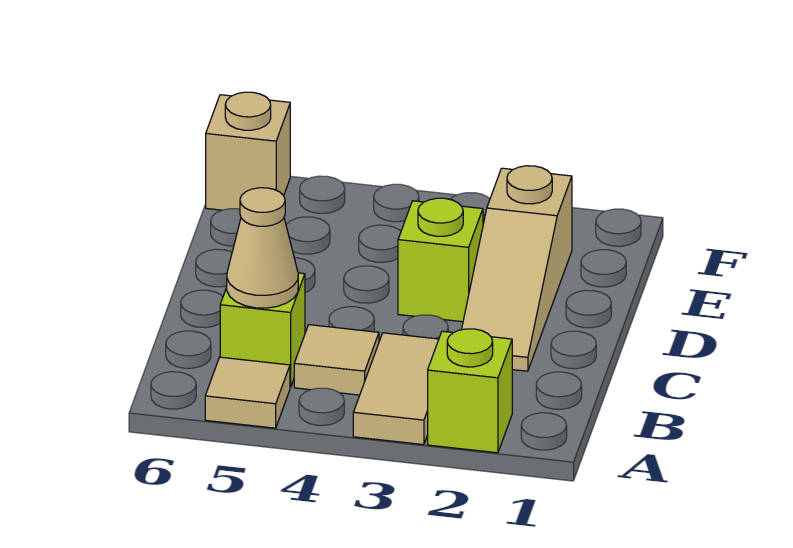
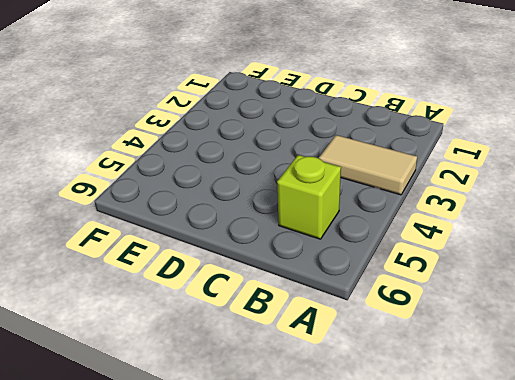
none -> lime 1x1 brick [428,329,512,453]
none -> tan 1x1 tile [205,357,290,428]

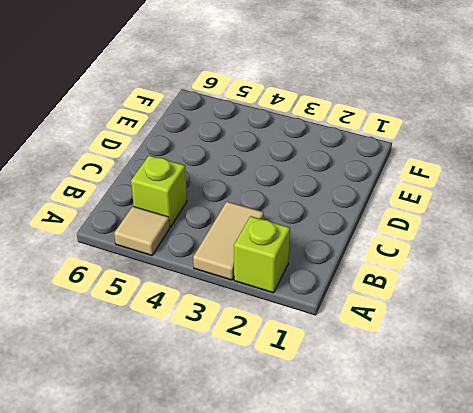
none -> tan 1x1 tile [294,325,379,395]
none -> tan 1x3 slope [462,166,572,371]

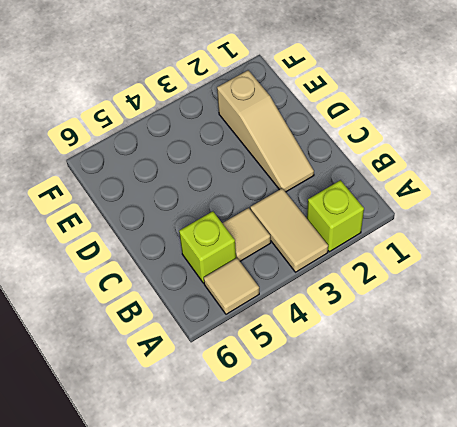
none -> lime 1x1 brick [398,198,483,322]
none -> tan 1x1 brick [206,92,290,210]

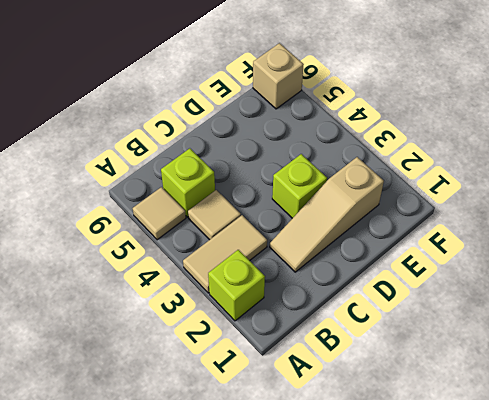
none -> tan 1x1 cone [227,188,298,308]

